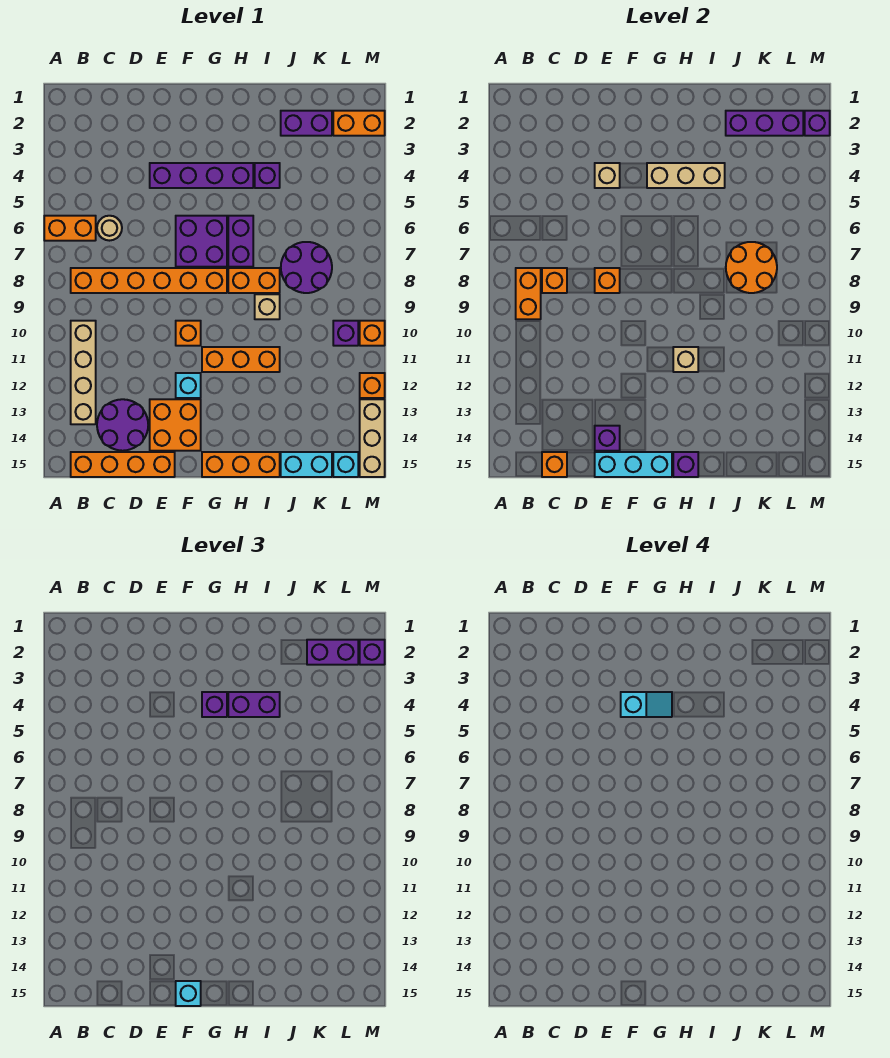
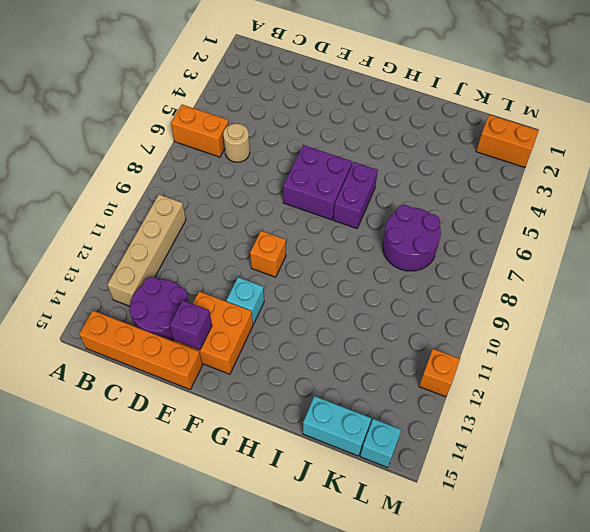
none -> orange 1x6 brick [71,268,227,293]
none -> purple 1x4 brick [150,163,253,188]
none -> orange 1x3 brick [202,347,280,372]
none -> orange 1x3 brick [202,452,280,477]

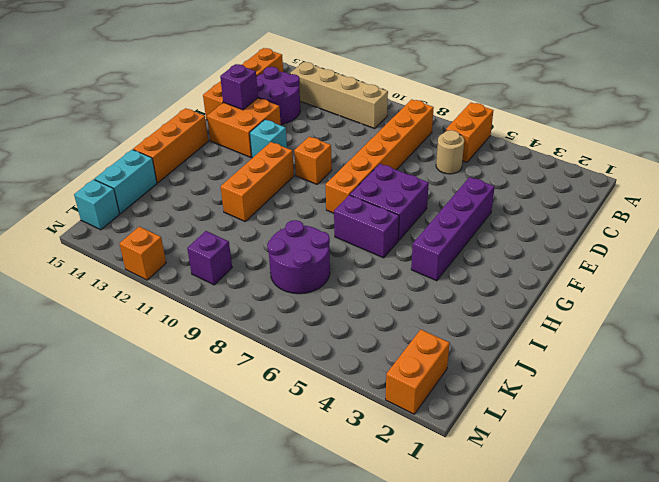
none -> orange 1x2 brick [228,268,280,293]
none -> purple 1x1 brick [255,163,280,188]
none -> tan 1x1 brick [255,294,280,319]
none -> purple 1x2 brick [281,111,332,136]

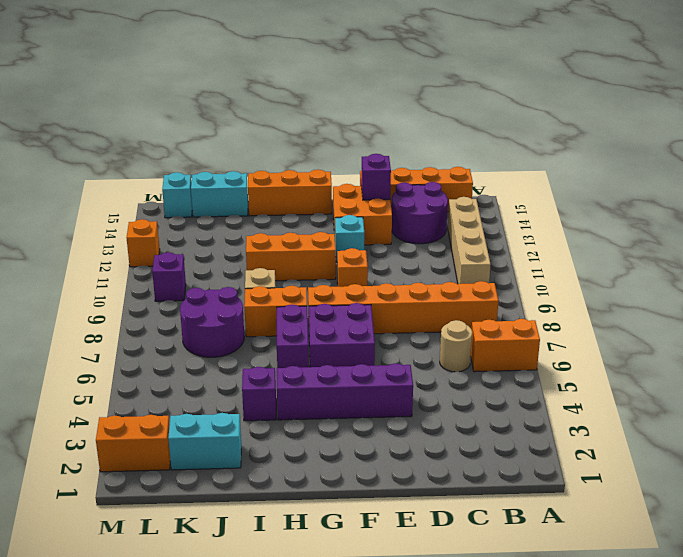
cyan 1x2 brick [168,413,241,470] -> purple 1x2 brick [281,111,332,136]
none -> orange 1x1 brick [360,321,385,346]
none -> tan 1x3 brick [360,399,385,477]
none -> orange 1x2 brick [516,268,541,319]
none -> orange 1x1 brick [542,268,567,293]

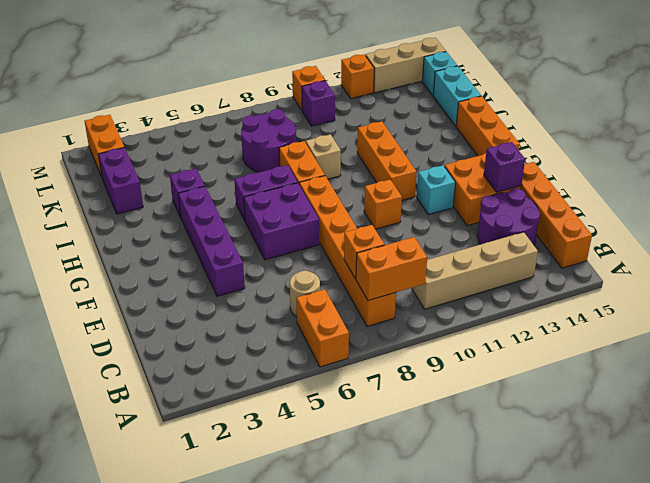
none -> orange 1x1 brick [542,452,567,477]
none -> tan 1x1 brick [595,163,620,188]
none -> orange 1x1 brick [595,268,620,293]
none -> cyan 1x3 brick [595,452,672,477]

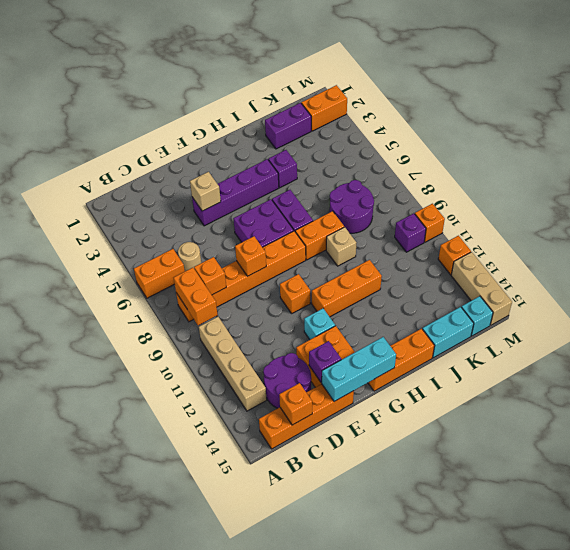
none -> tan 1x3 brick [647,163,725,188]
none -> tan 1x1 brick [673,347,698,372]
none -> purple 1x1 brick [673,452,698,477]
none -> purple 1x3 brick [726,111,803,136]

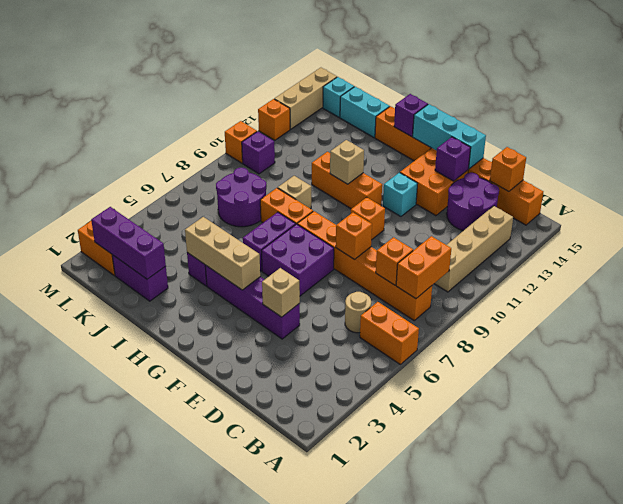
none -> orange 2x2 round brick [726,242,777,293]
none -> purple 1x1 brick [805,111,830,136]
none -> cyan 1x1 brick [176,981,201,1006]
none -> purple 1x1 brick [202,692,227,717]

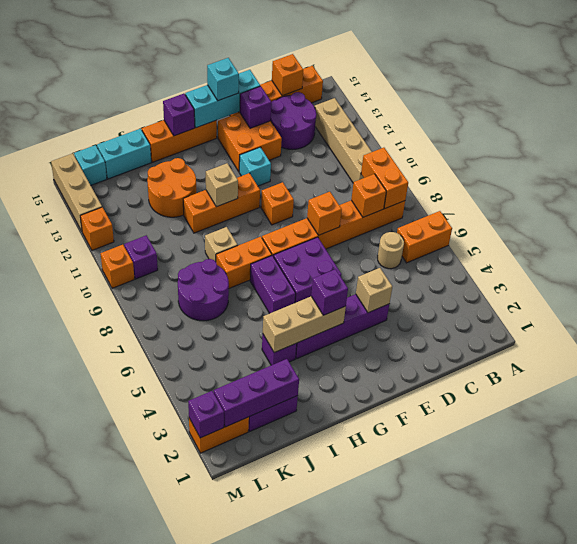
orange 2x2 round brick [147,158,196,217] -> orange 2x2 round brick moved to [726,242,777,293]
none -> purple 1x2 brick [228,692,280,717]
none -> purple 1x2 brick [307,640,358,665]
none -> purple 1x1 brick [360,640,385,665]
none -> cyan 1x2 slope [621,692,672,717]

